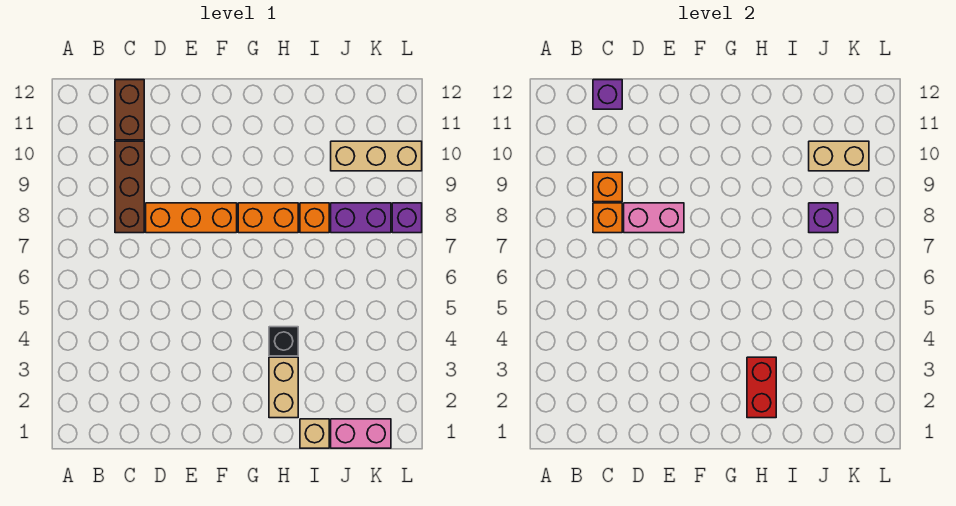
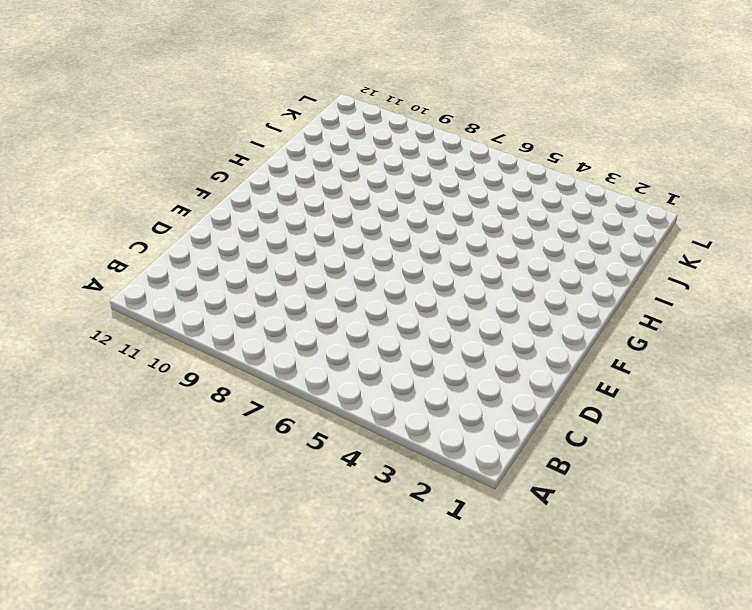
none -> brown 1x3 brick [115,141,144,233]
none -> brown 1x2 brick [115,80,144,140]
none -> orange 1x3 brick [146,203,237,233]

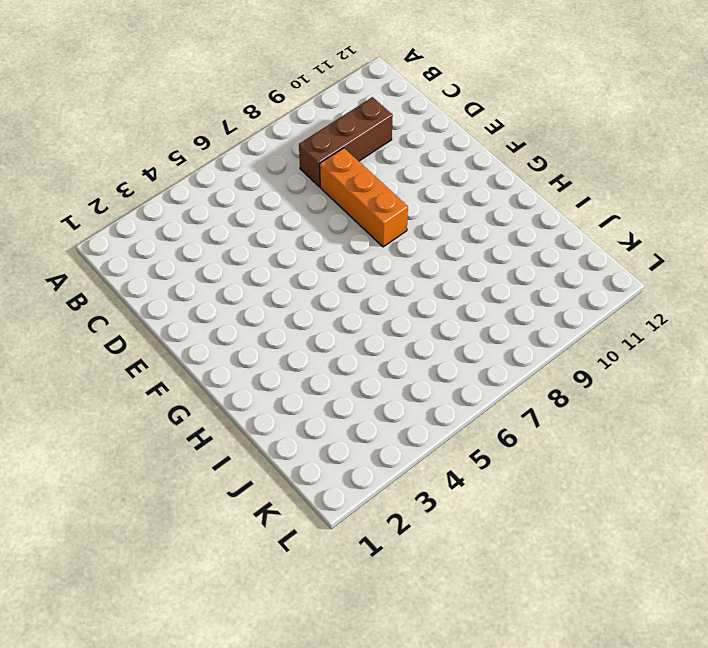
none -> brown 1x2 brick [115,80,144,140]
none -> orange 1x2 brick [238,203,298,233]
none -> tan 1x2 brick [269,357,298,418]

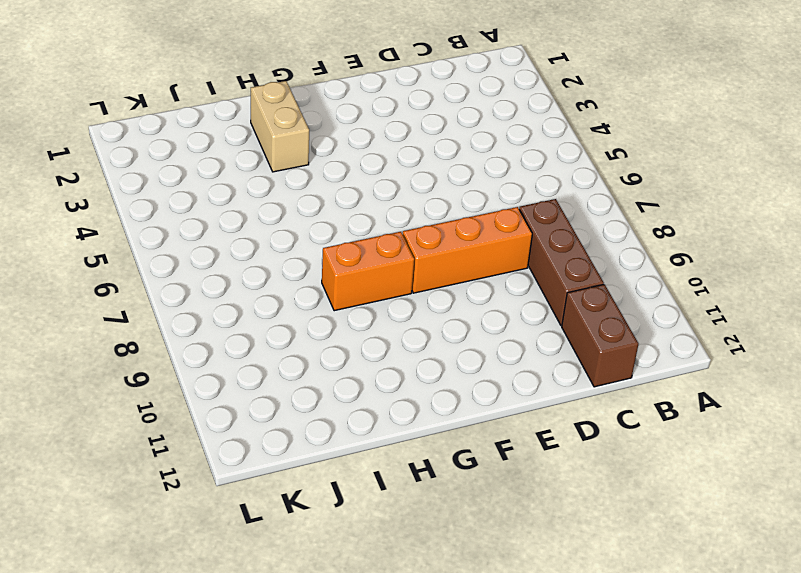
none -> black 1x1 brick [269,327,298,356]
none -> tan 1x1 brick [300,419,329,448]
none -> orange 1x1 brick [300,203,329,233]

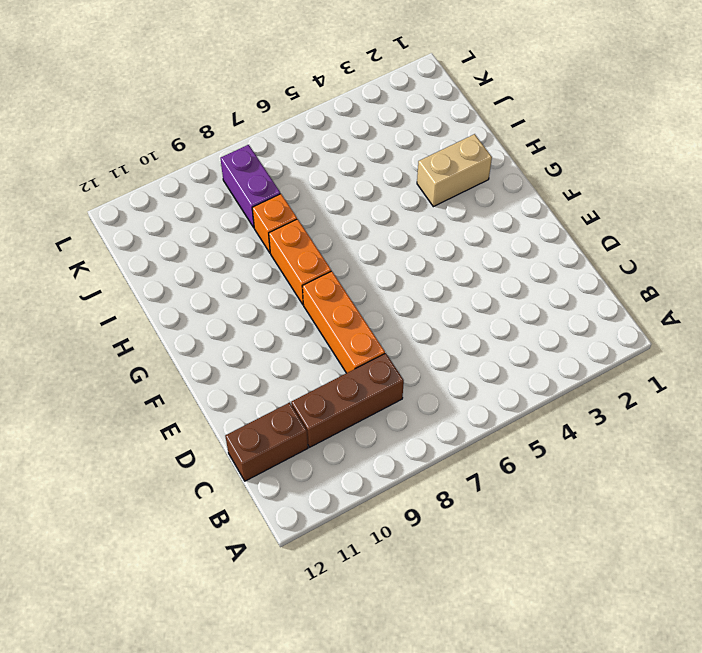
none -> black 1x1 brick [269,327,298,356]
none -> tan 1x1 brick [300,419,329,448]
none -> pink 1x2 brick [331,419,391,448]

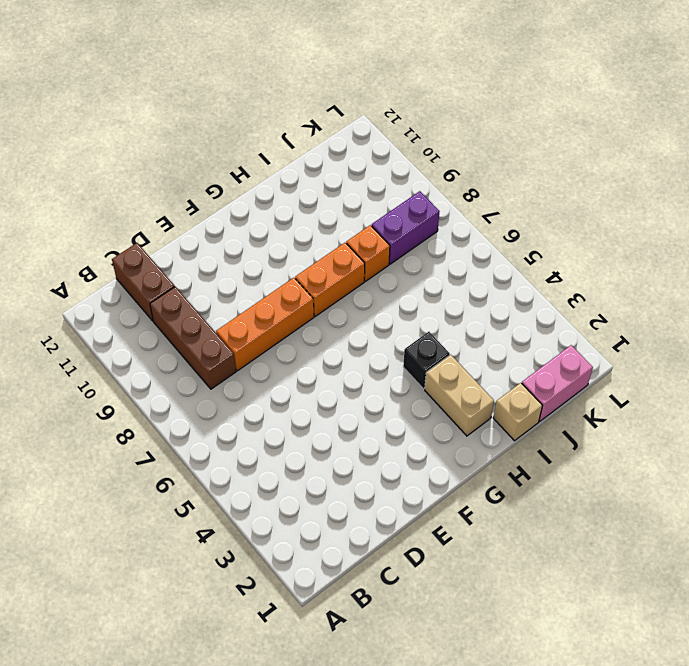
none -> tan 1x3 brick [331,141,422,171]
none -> purple 1x1 brick [392,203,422,233]
none -> orange 1x1 brick [593,203,622,233]

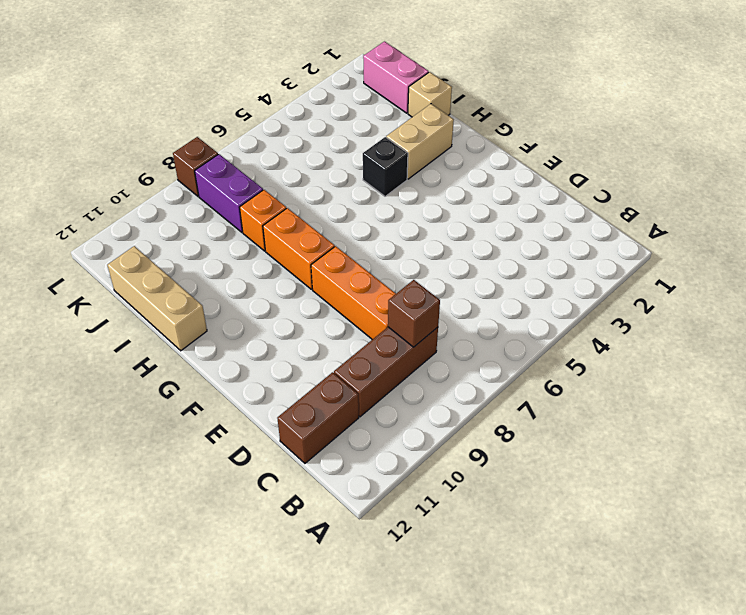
brown 1x1 brick [388,280,440,347] -> orange 1x1 brick [593,203,622,233]
tan 1x3 brick [107,246,207,351] -> tan 1x3 brick moved to [331,141,422,171]
brown 1x1 brick [173,137,218,196] -> purple 1x1 brick [392,203,422,233]
none -> orange 1x1 brick [593,172,622,202]
none -> purple 1x1 brick [593,80,622,109]
none -> pink 1x2 brick [624,203,684,233]

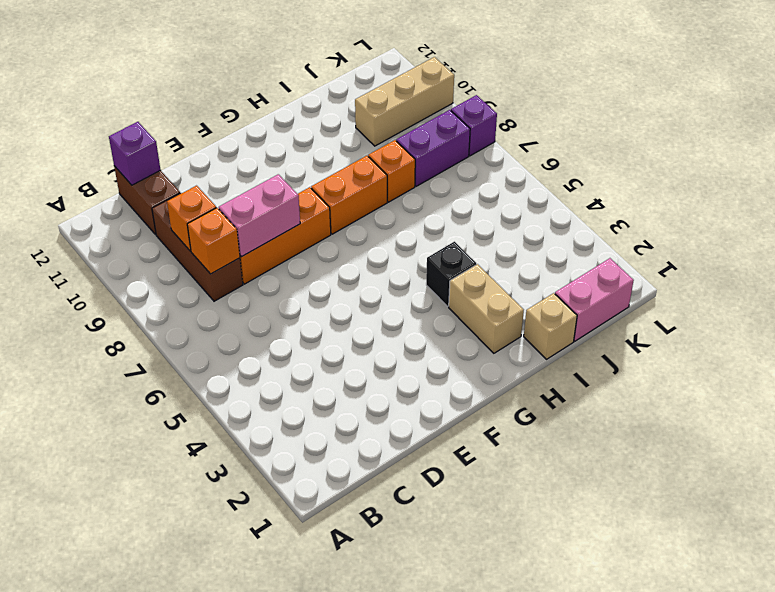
none -> red 1x2 brick [747,357,776,418]
none -> purple 1x1 brick [809,203,838,233]
none -> tan 1x2 brick [809,141,869,171]

